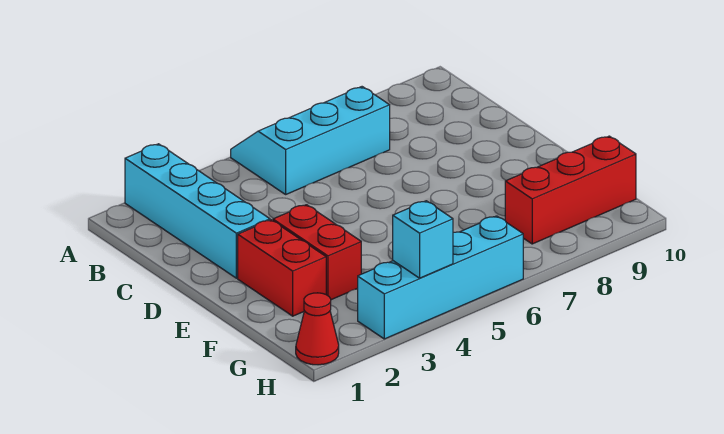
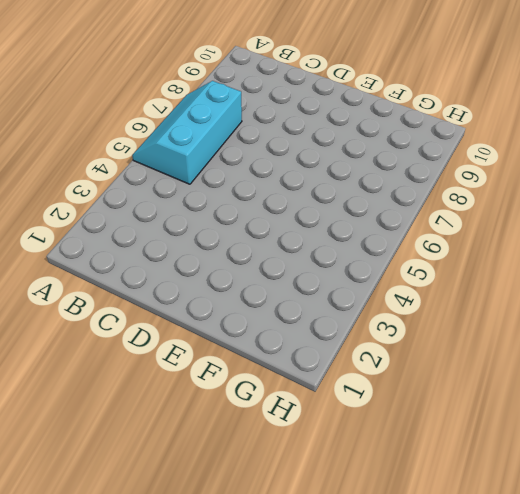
none -> cyan 1x4 brick [125,144,270,278]
none -> red 1x2 brick [238,220,326,316]

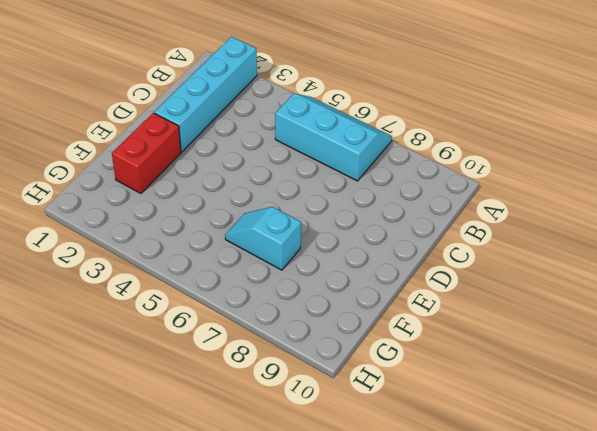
cyan 1x2 slope [225,207,301,270] -> none
none -> red 1x2 brick [273,205,361,300]
none -> red 1x3 brick [505,136,636,244]

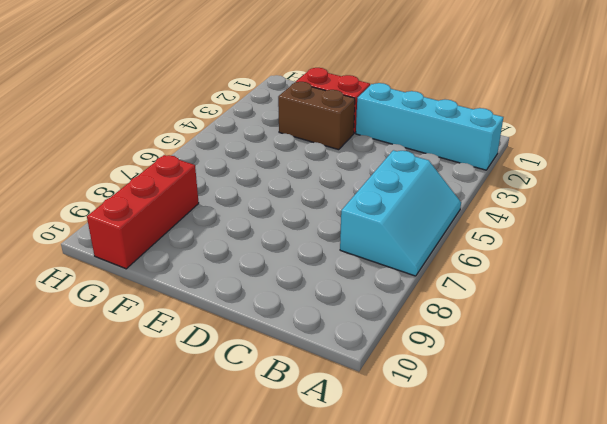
brown 1x2 brick [278,82,355,150] -> red 1x2 brick [273,205,361,300]
none -> red 1x1 cone [296,293,339,365]
none -> cyan 1x4 brick [358,216,523,339]

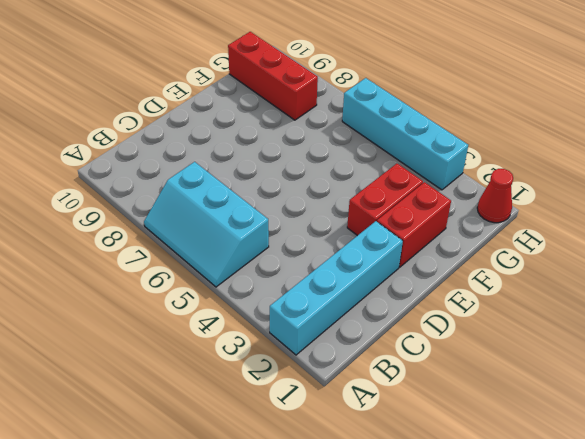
none -> cyan 1x1 brick [393,201,453,278]

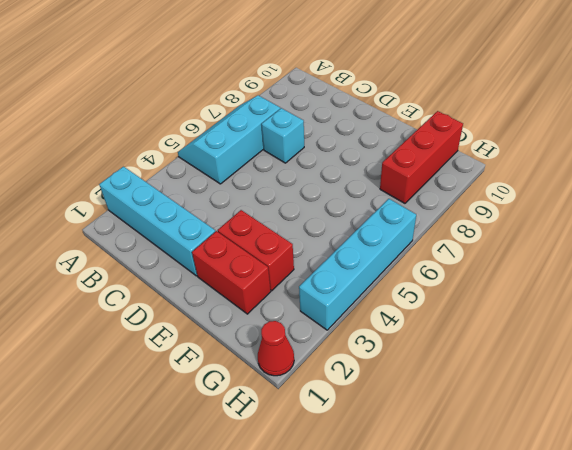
cyan 1x1 brick [262,108,304,163] -> cyan 1x1 brick moved to [393,201,453,278]

